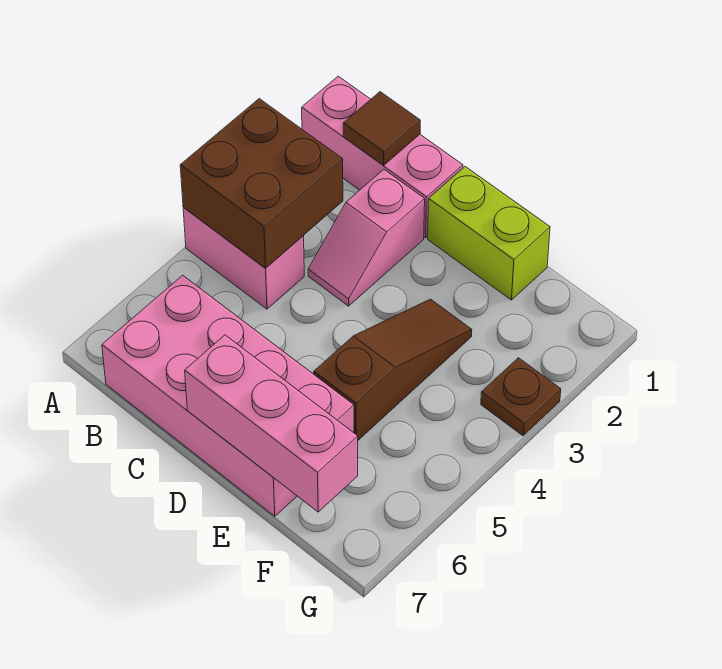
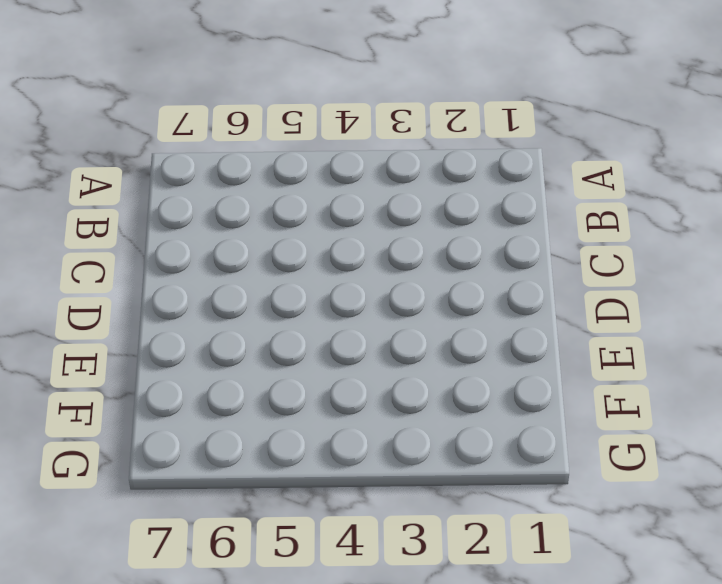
none -> pink 1x3 brick [302,76,463,238]
none -> pink 1x2 brick [183,208,304,309]

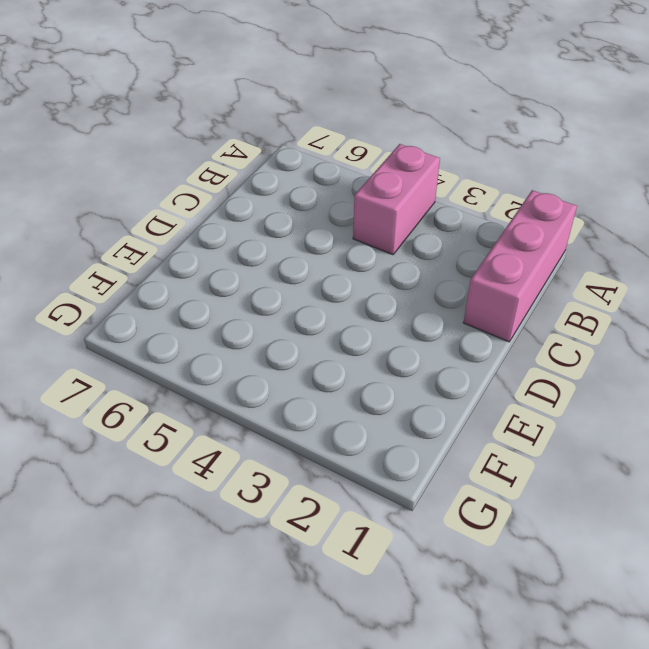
none -> pink 2x4 brick [102,275,354,516]
none -> pink 1x2 slope [308,170,425,306]

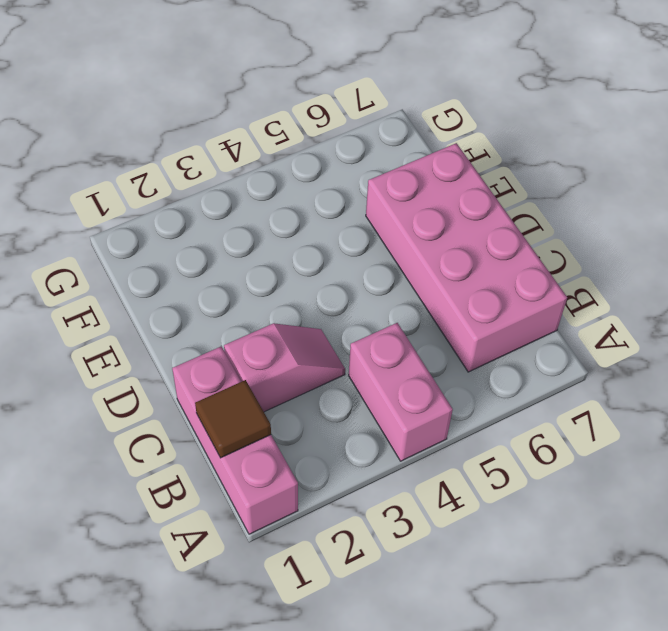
none -> lime 1x2 brick [428,167,550,300]
none -> brown 1x3 slope [314,299,472,440]

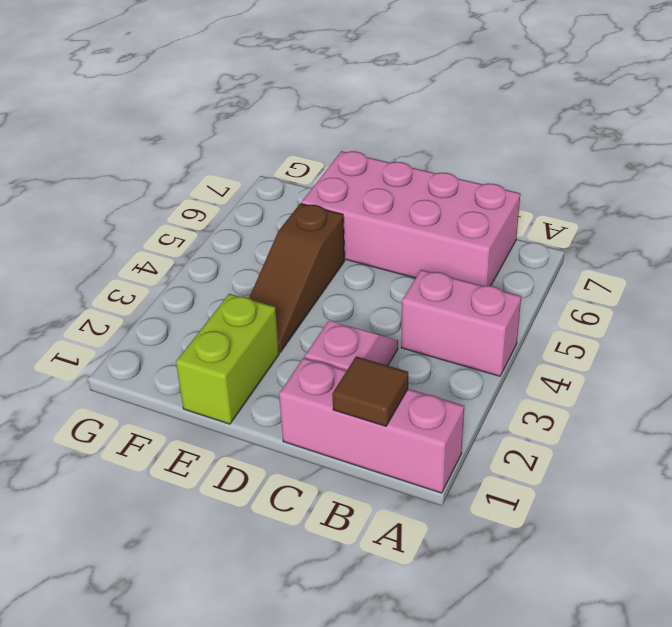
lime 1x2 brick [176,294,279,424] -> lime 1x2 brick turned to [428,167,550,300]
none -> brown 1x1 plate [481,358,561,436]
none -> brown 2x2 brick [180,99,343,268]

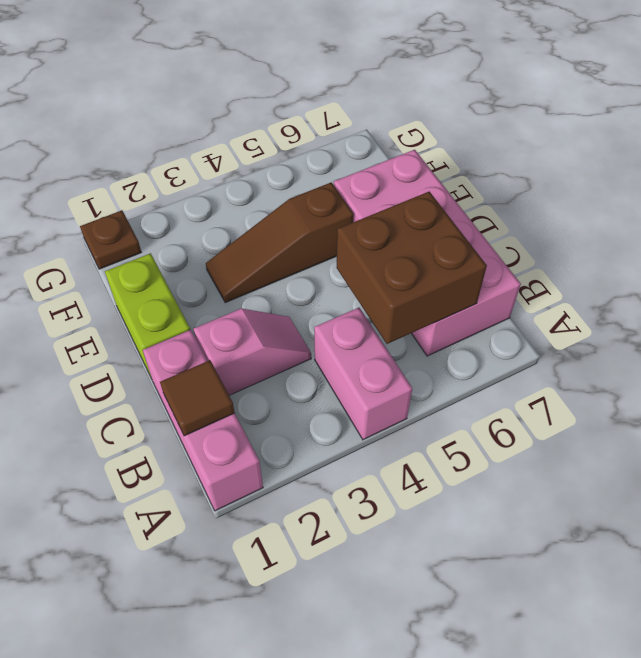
brown 2x2 brick [337,192,487,344] -> brown 2x2 brick moved to [180,99,343,268]
brown 1x1 plate [80,210,141,269] -> brown 1x1 plate moved to [481,358,561,436]
none -> pink 1x3 brick [185,335,358,512]

